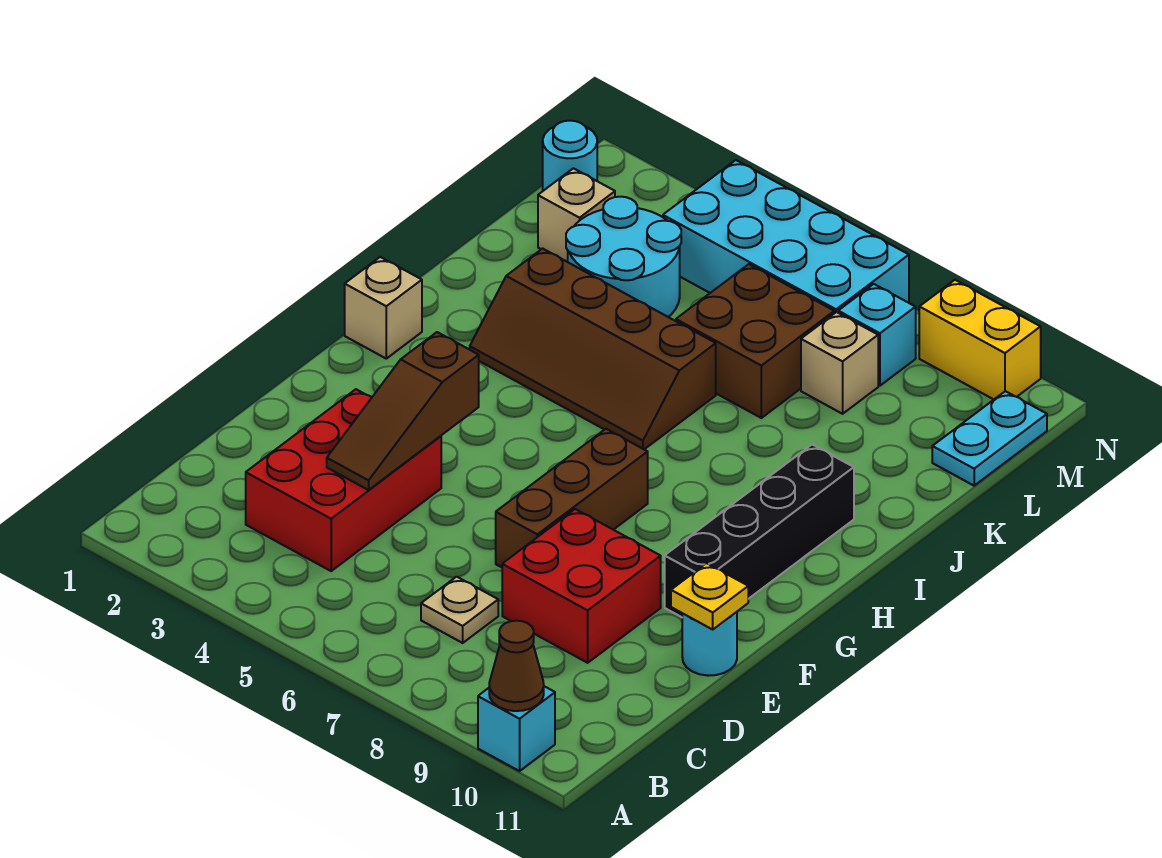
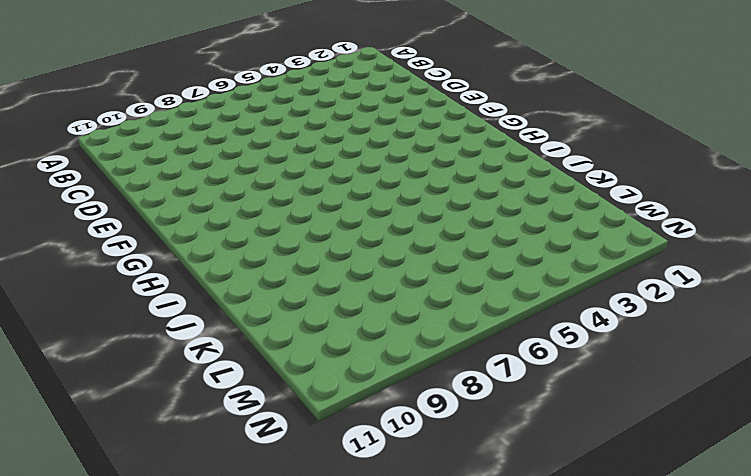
none -> cyan 1x1 brick [478,686,555,771]
none -> red 2x3 brick [246,389,441,571]
none -> tan 1x1 plate [421,577,498,643]

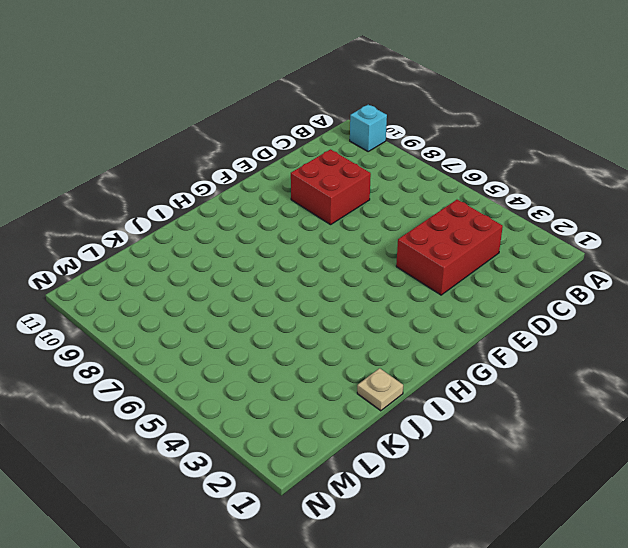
tan 1x1 plate [357,368,403,411] -> tan 1x1 plate moved to [421,577,498,643]
none -> brown 1x3 brick [496,429,648,567]
none -> cyan 1x1 round brick [682,612,737,676]
none -> black 1x4 brick [665,444,854,617]

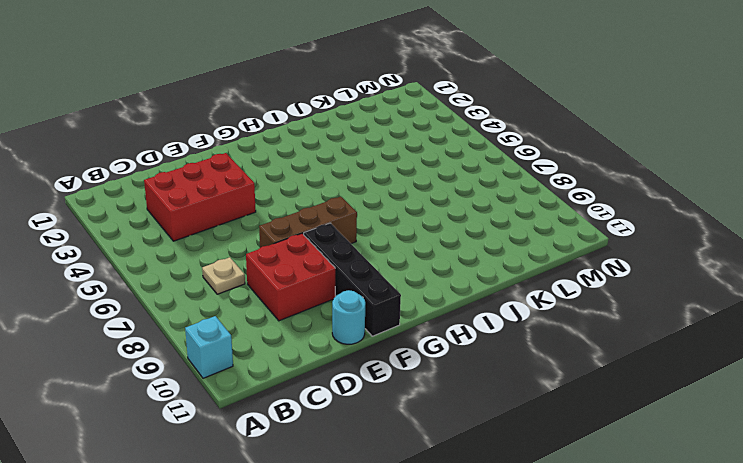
black 1x4 brick [304,223,401,336] -> black 1x4 brick turned to [665,444,854,617]
none -> tan 1x1 brick [345,257,422,359]
none -> brown 2x4 slope [470,249,716,449]
none -> cyan 2x2 round brick [566,197,681,317]

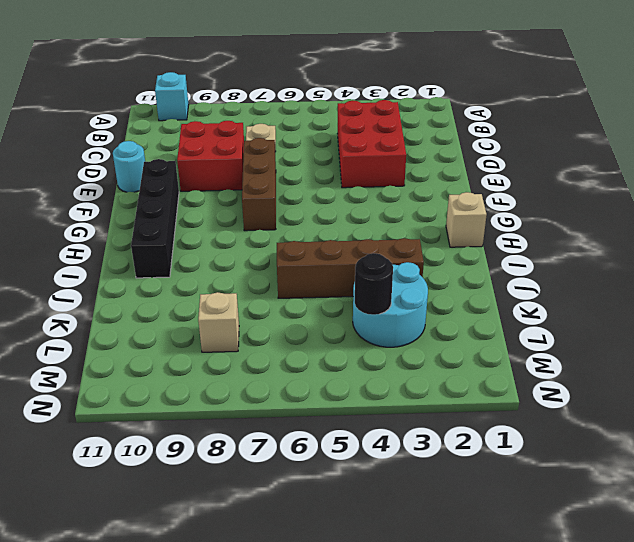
black 1x1 round brick [355,253,393,315] -> none
none -> brown 2x2 brick [676,264,834,418]
none -> tan 1x1 brick [538,168,615,262]
none -> cyan 1x2 plate [932,391,1047,486]

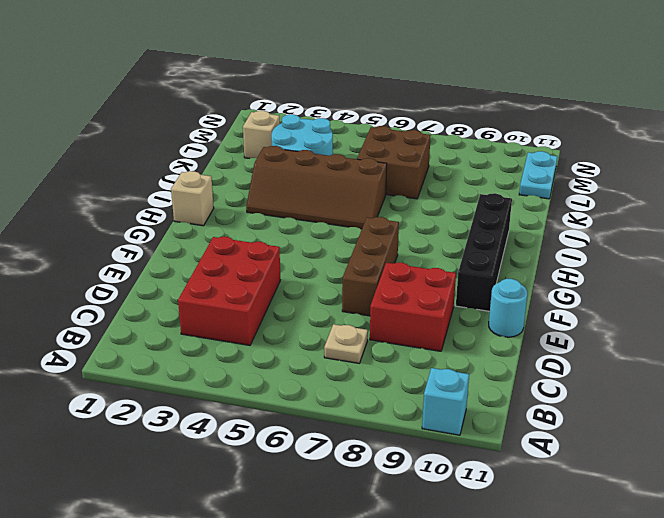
none -> tan 1x1 brick [801,312,878,414]
none -> cyan 1x1 round brick [543,121,597,191]
none -> cyan 2x4 brick [663,160,909,313]

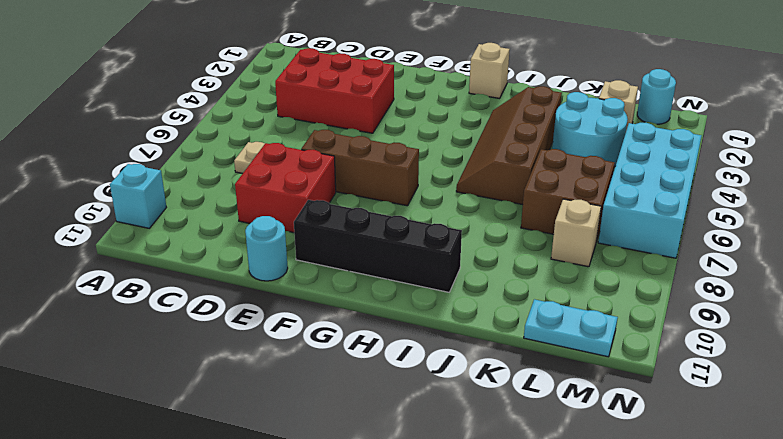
none -> cyan 1x1 brick [838,284,916,386]
none -> yellow 1x2 brick [919,280,1041,399]
none -> brown 1x1 cone [489,621,544,711]

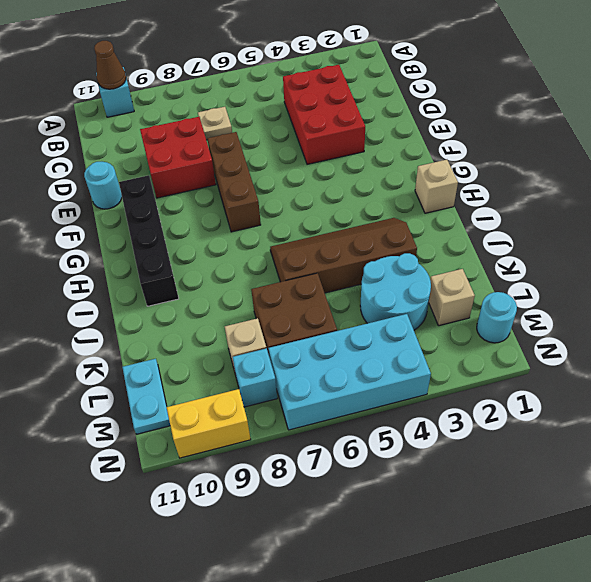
none -> brown 1x3 slope [327,332,479,490]
none -> yellow 1x1 plate [671,563,748,629]

